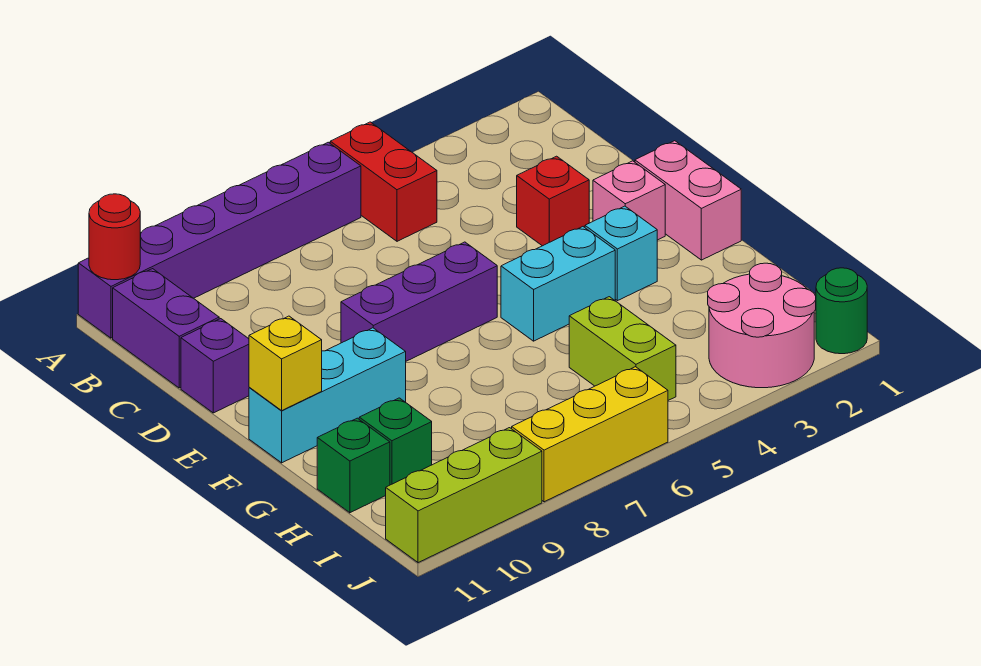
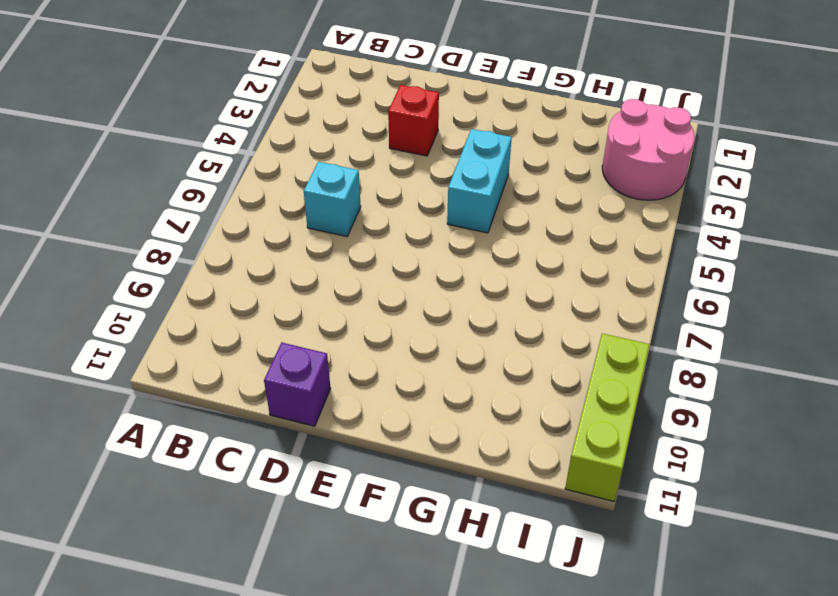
cyan 1x1 brick [304,162,361,237] -> cyan 1x1 brick moved to [585,206,657,301]
none -> red 1x2 brick [330,122,437,241]
none -> purple 1x6 brick [78,142,361,338]
none -> purple 1x2 brick [113,269,219,388]

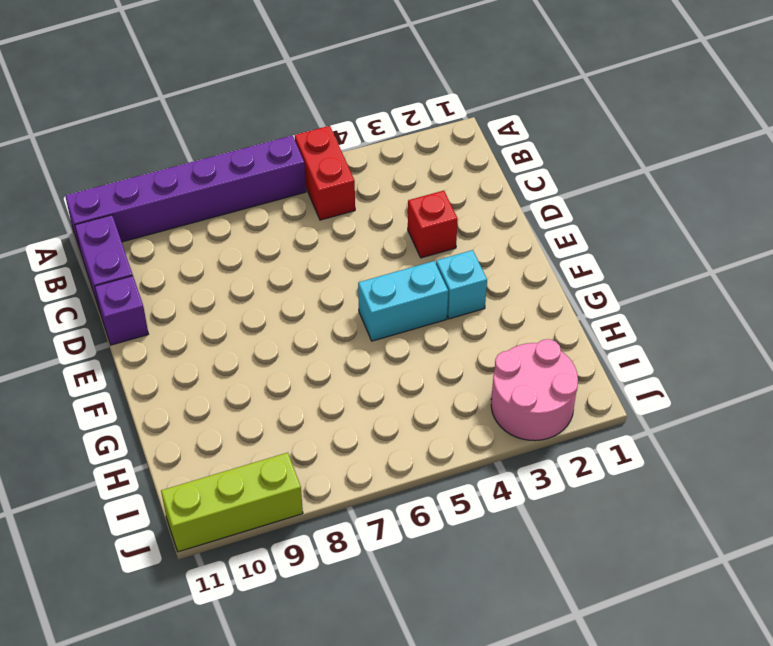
none -> pink 1x2 brick [635,141,741,260]
none -> pink 1x1 brick [593,161,665,240]
none -> purple 1x3 brick [341,242,497,361]

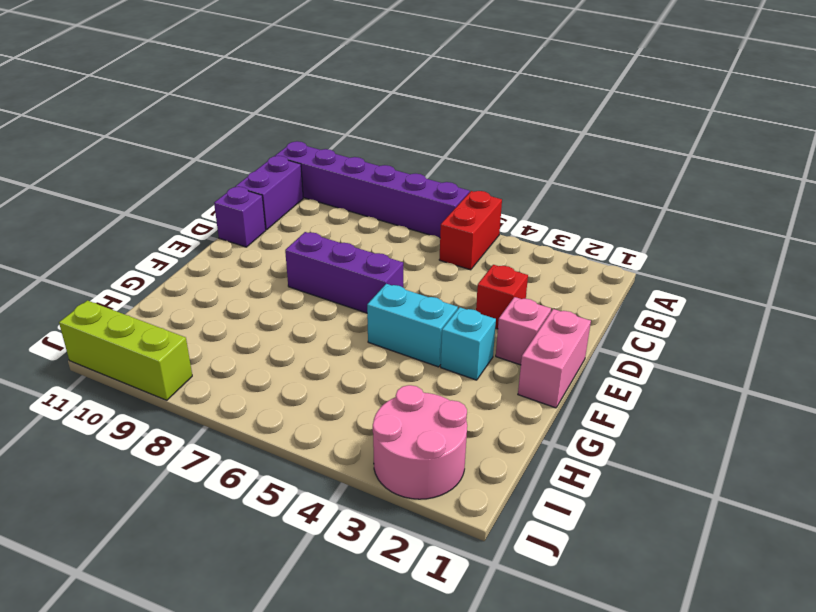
none -> cyan 1x3 brick [249,328,406,463]
none -> lime 1x2 brick [569,297,676,400]
none -> green 1x1 brick [359,398,432,485]

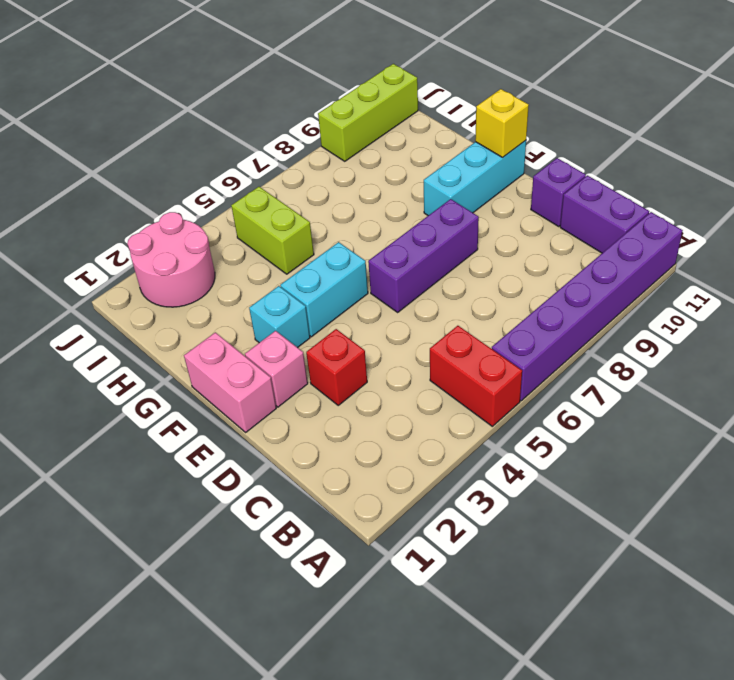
none -> green 1x1 brick [359,398,432,485]
none -> green 1x1 brick [317,418,390,513]
none -> green 1x1 round brick [816,268,867,354]

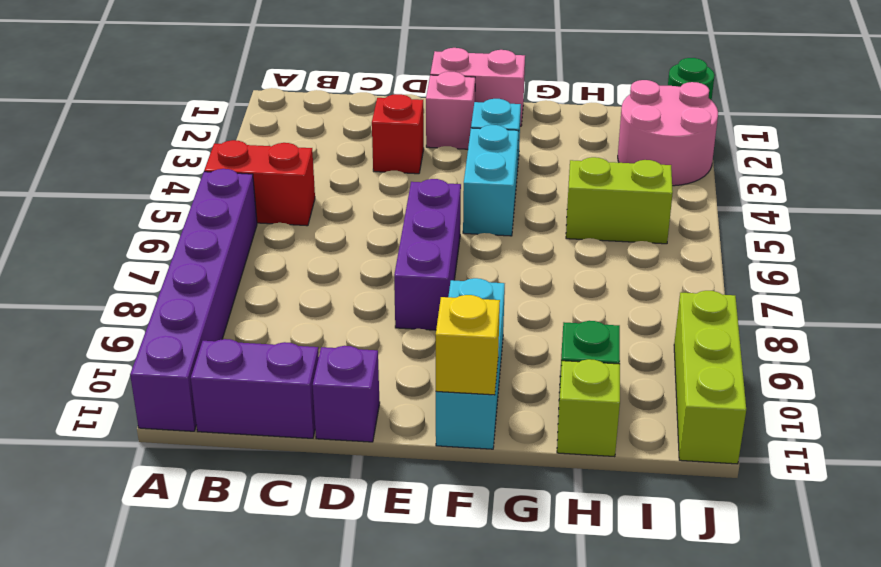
lime 1x1 brick [557,359,620,457] -> green 1x1 brick [317,418,390,513]
none -> yellow 1x3 brick [512,367,668,502]
none -> red 1x1 round brick [89,194,140,280]

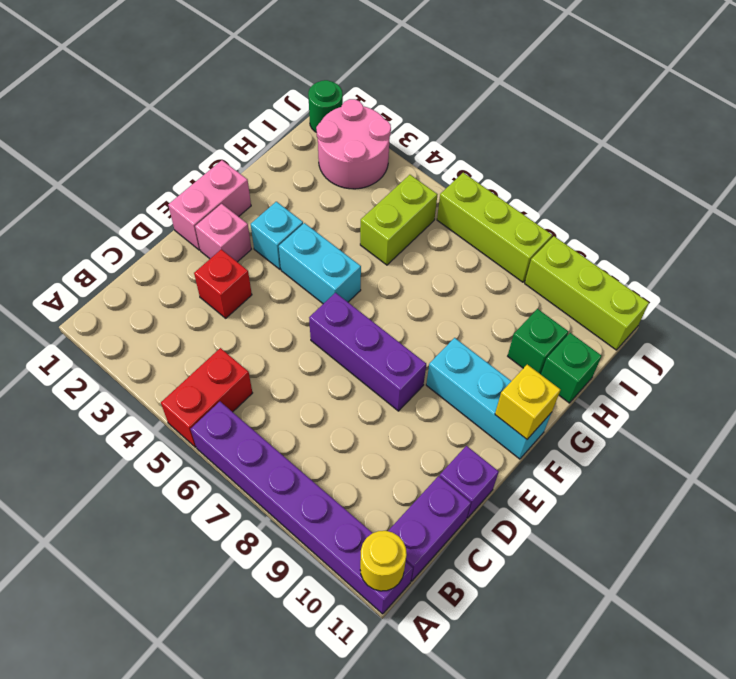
yellow 1x1 round brick [360,531,407,591] -> red 1x1 round brick [89,194,140,280]
lime 1x3 brick [437,173,552,282] -> yellow 1x3 brick [512,367,668,502]

